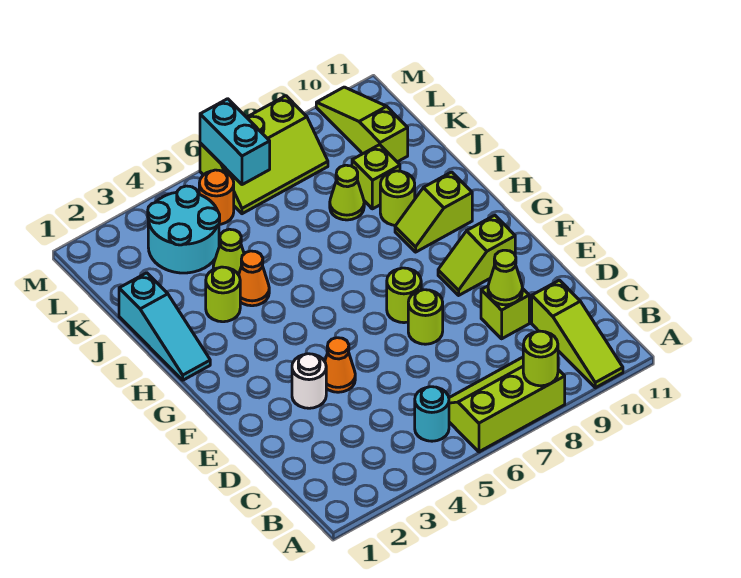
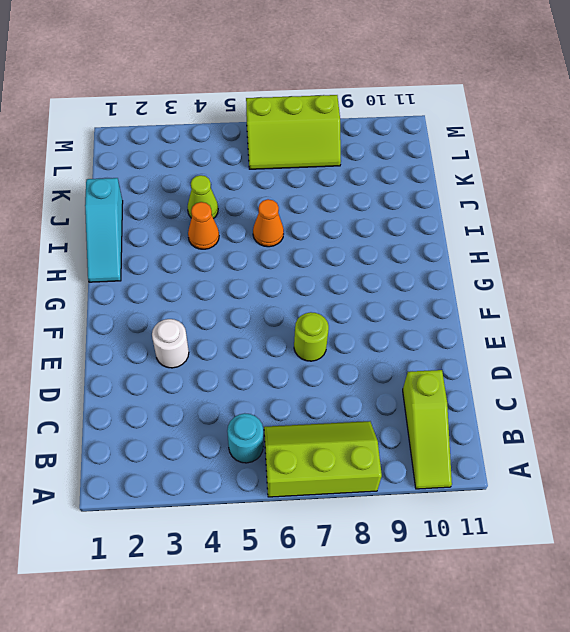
orange 1x1 cone [253,199,284,247] -> orange 1x1 cone moved to [325,338,355,392]
none -> lime 1x1 brick [481,286,529,339]
none -> lime 1x1 round brick [387,268,421,323]
none -> lime 1x2 slope [438,215,515,295]

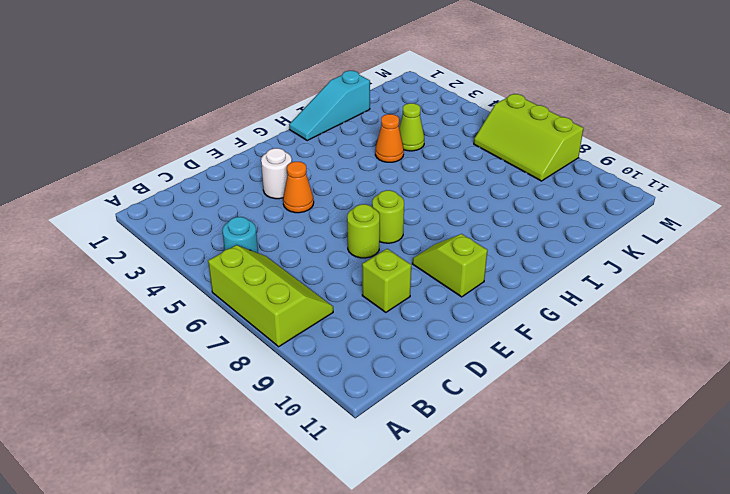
none -> lime 1x3 slope [532,280,623,388]
none -> lime 1x2 slope [395,172,472,252]
none -> lime 1x1 round brick [206,267,240,322]

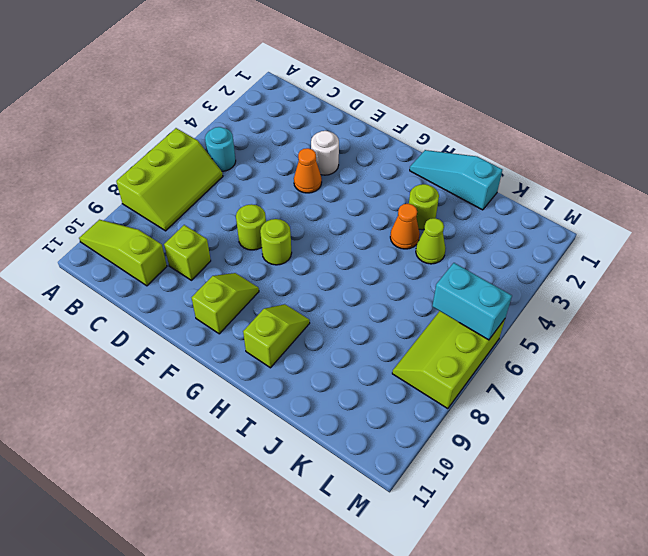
none -> lime 1x1 round brick [380,171,415,225]
none -> lime 1x1 cone [330,165,364,220]
none -> lime 1x1 brick [352,145,400,209]

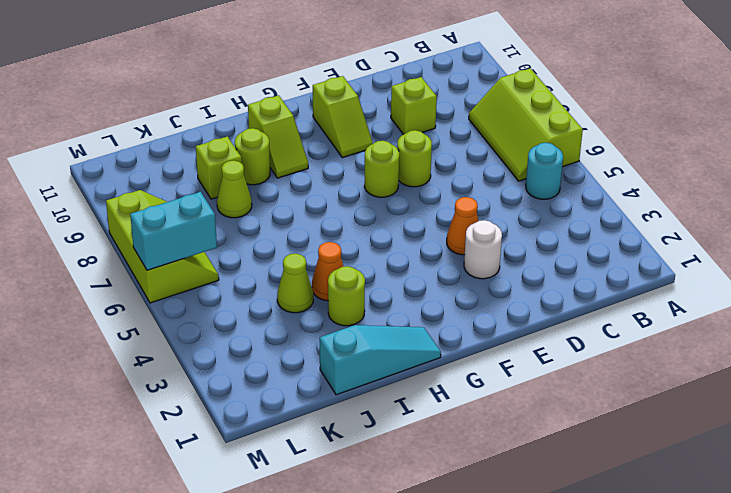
none -> lime 1x3 slope [532,280,623,388]
none -> cyan 2x2 round brick [148,186,220,273]
none -> lime 1x3 slope [316,87,408,162]

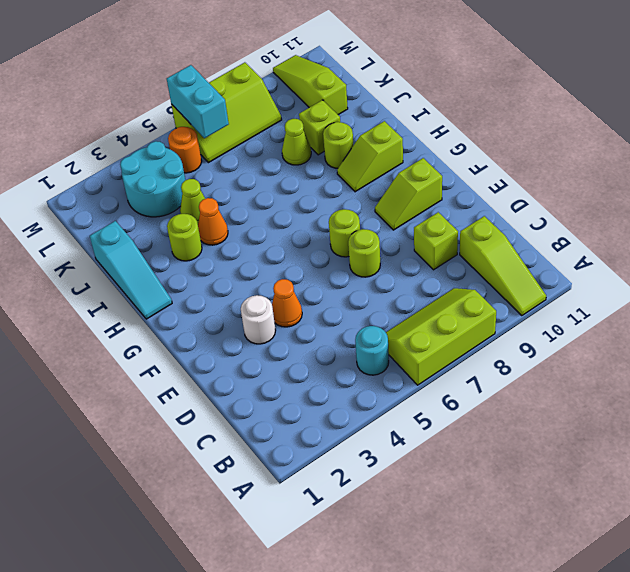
none -> lime 1x1 round brick [523,331,558,386]
none -> lime 1x1 cone [488,250,522,305]

